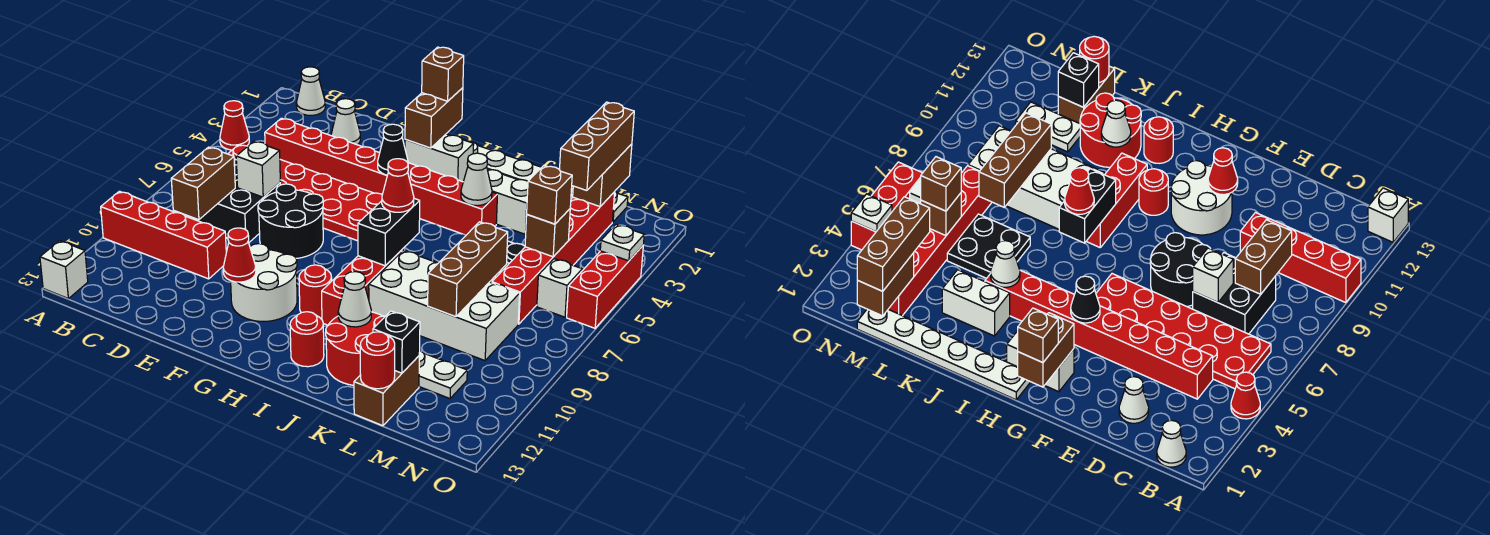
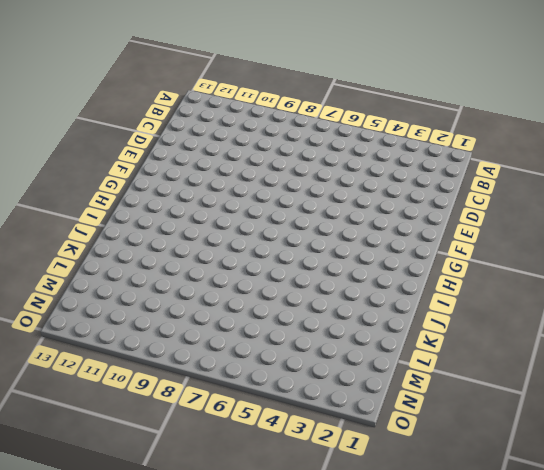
none -> red 1x1 cone [220,101,249,150]
none -> red 1x4 brick [101,191,226,279]
none -> white 1x1 brick [40,241,88,298]
none -> white 1x1 cone [296,67,325,115]

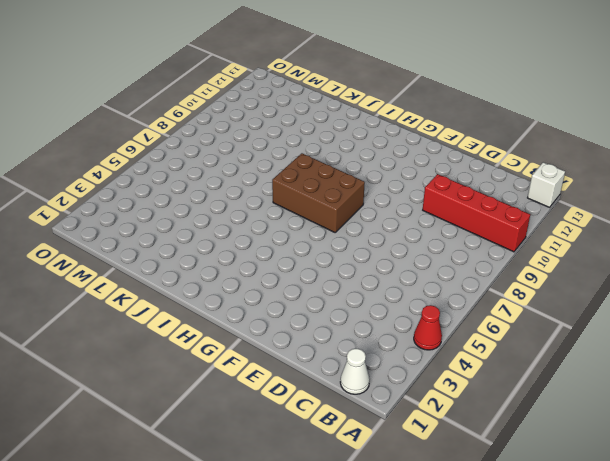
brown 2x3 brick [272,153,365,232] -> red 1x3 brick [322,250,402,325]
none -> red 2x6 plate [228,145,382,241]
none -> red 1x8 brick [265,118,498,235]
none -> black 2x2 brick [194,165,280,242]
none -> white 1x1 cone [331,99,360,145]

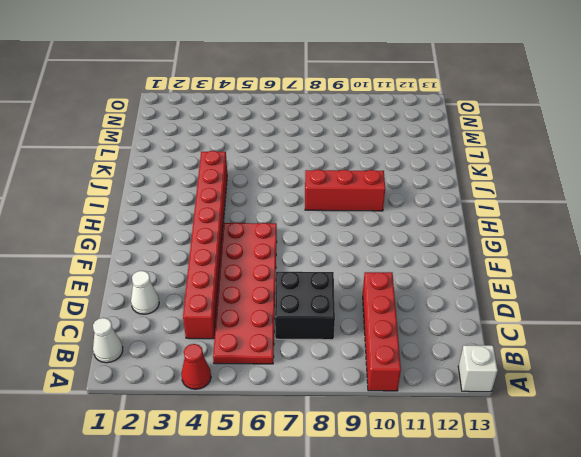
none -> black 2x2 round brick [258,184,323,258]
none -> white 2x2 round brick [231,244,297,321]
none -> white 1x2 brick [405,134,474,182]
none -> white 1x6 plate [468,141,628,222]

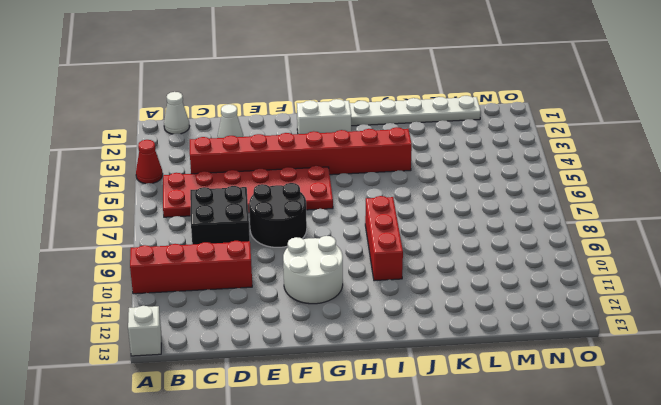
none -> red 1x1 round brick [299,265,332,318]
none -> red 1x1 round brick [290,312,324,367]
none -> white 1x2 brick [487,169,528,234]
none -> white 2x4 brick [369,250,520,361]

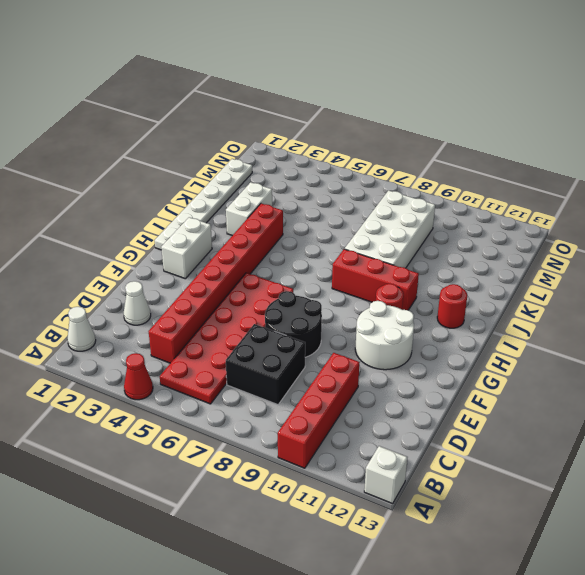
none -> red 2x2 round brick [326,312,385,385]
none -> black 2x2 plate [947,214,1030,278]
none -> white 1x2 plate [419,351,467,399]
none -> brown 1x2 brick [354,356,419,426]

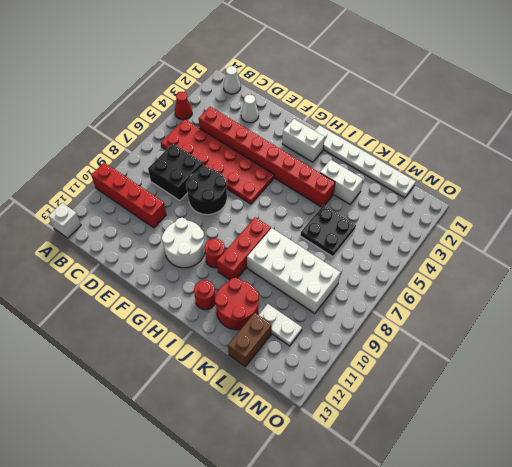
none -> red 1x6 brick [492,192,615,324]
none -> white 1x1 brick [537,259,582,317]
none -> red 1x3 brick [567,246,643,328]
none -> brown 1x2 brick [171,147,235,220]

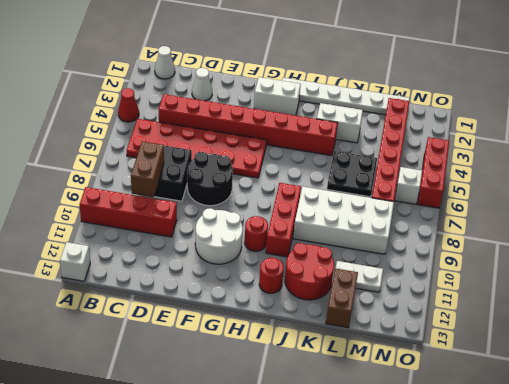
none -> white 1x1 brick [236,141,280,197]
none -> red 1x1 cone [223,228,256,282]
none -> brown 1x2 brick [405,88,463,148]
none -> black 1x1 cone [378,124,408,175]

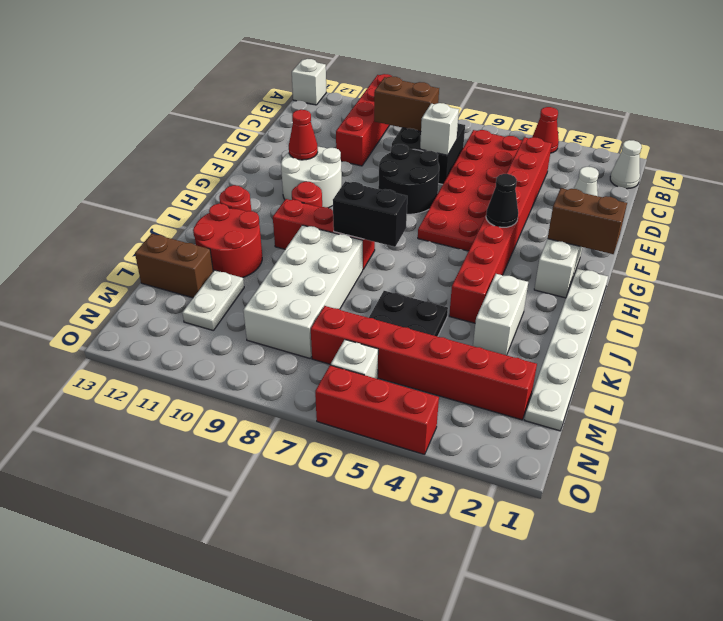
none -> white 1x1 cone [461,153,492,206]
none -> white 1x1 cone [338,272,371,327]
none -> brown 1x3 brick [428,222,508,317]
none -> black 1x1 brick [373,311,420,373]

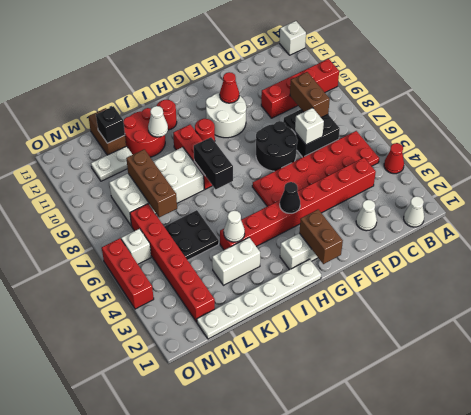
none -> red 1x1 round brick [360,332,395,389]
none -> brown 1x2 brick [573,144,632,206]
none -> brown 1x1 brick [525,209,570,257]
none -> white 1x1 plate [600,225,644,261]

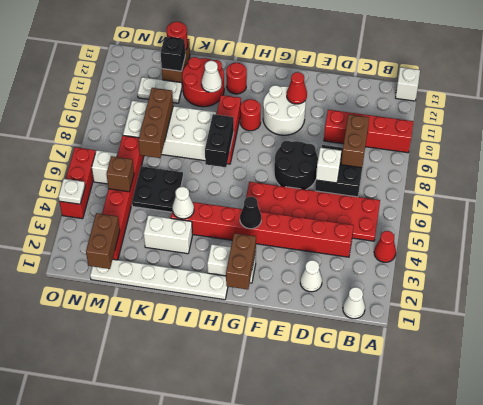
none -> brown 1x1 brick [422,47,464,101]
none -> red 1x1 cone [382,159,414,212]
none -> brown 1x3 brick [559,102,634,191]
none -> brown 1x1 brick [527,166,572,224]

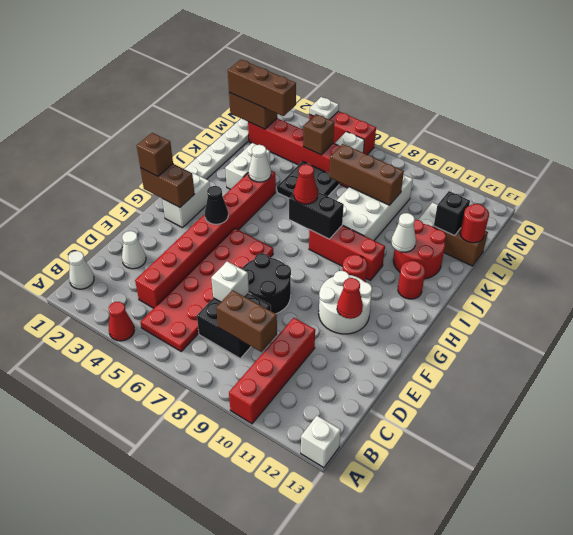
none -> brown 1x1 brick [527,166,572,224]

